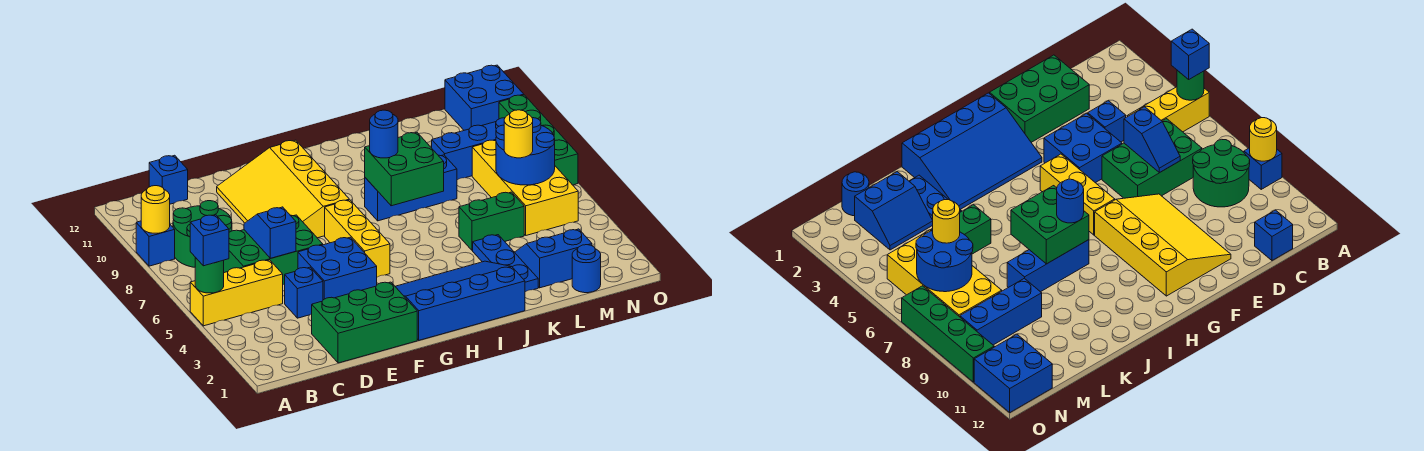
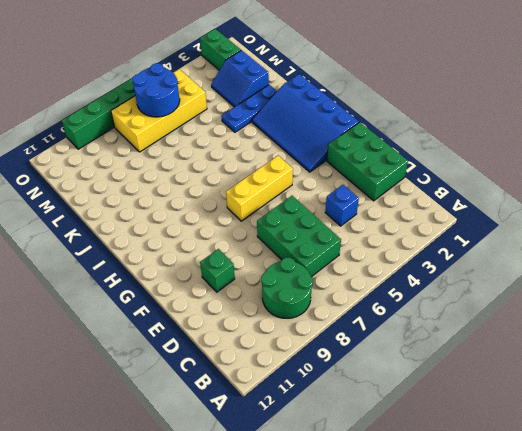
green 1x1 brick [200,249,235,292] -> yellow 3x4 slope [217,140,349,238]
green 1x2 brick [200,29,241,70] -> green 1x2 brick moved to [459,192,524,251]
none -> yellow 1x3 brick [190,260,283,326]
none -> blue 1x1 brick [136,221,175,266]
none -> blue 1x1 brick [149,155,188,204]

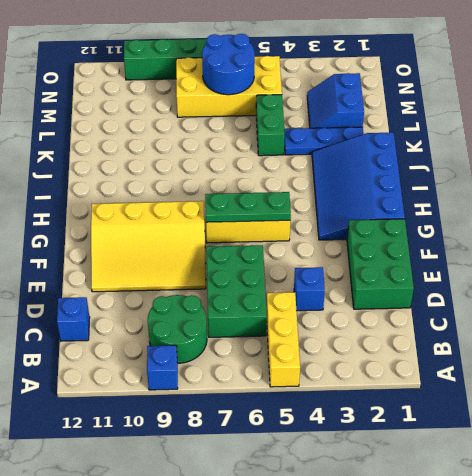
green 1x3 plate [205,192,291,222] -> none
none -> blue 2x2 brick [298,237,377,300]
none -> blue 1x3 brick [365,155,457,221]
none -> blue 1x3 brick [432,118,505,180]

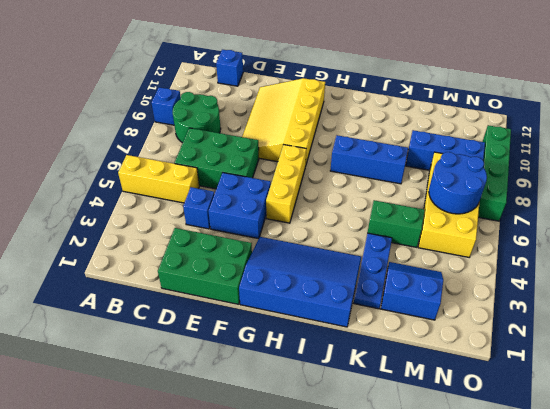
none -> blue 1x1 round brick [572,245,601,293]
none -> blue 2x2 brick [445,65,524,130]
none -> green 1x1 round brick [195,257,224,293]

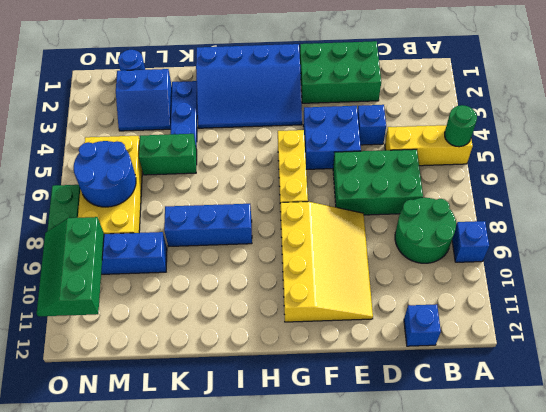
green 2x3 slope [37,217,104,316] -> none
none -> blue 2x2 brick [445,65,524,130]
none -> yellow 1x1 round brick [141,186,170,233]
none -> blue 1x2 slope [244,207,296,258]

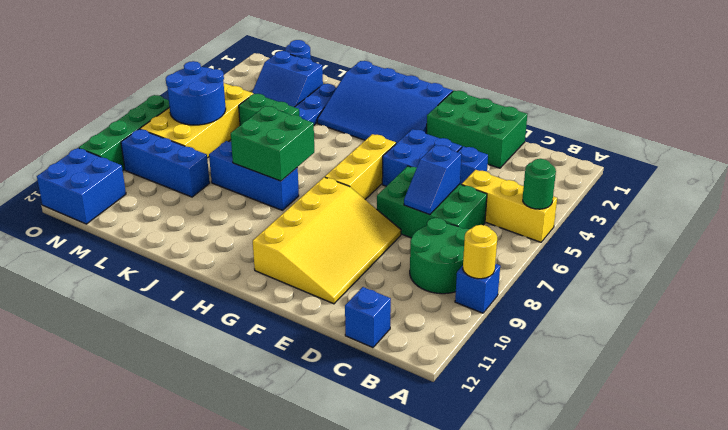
none -> blue 1x1 brick [190,215,229,266]
none -> blue 1x1 round brick [370,110,398,158]
none -> yellow 1x1 round brick [504,110,533,158]

